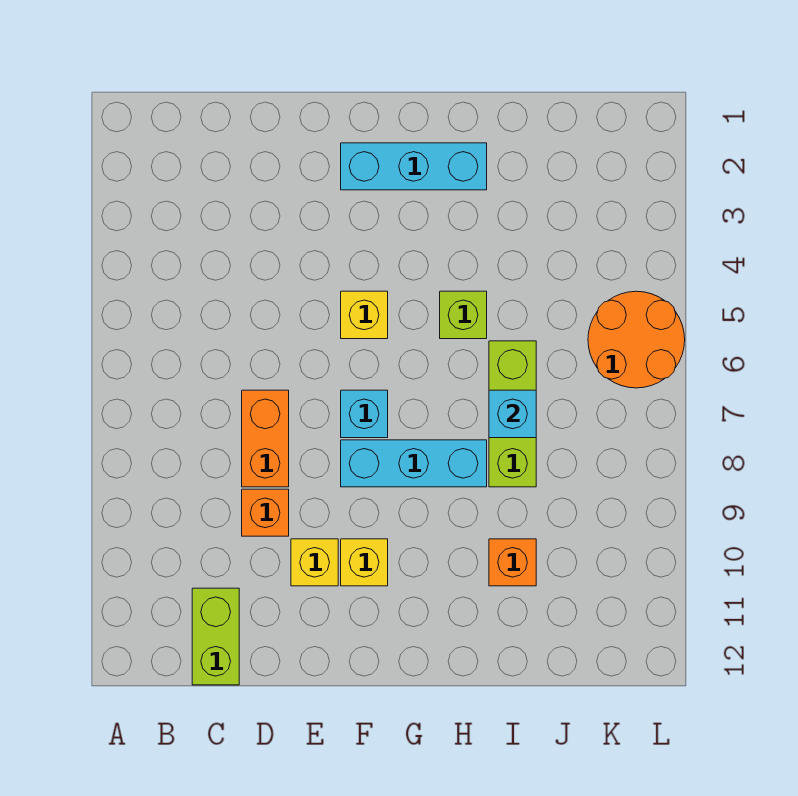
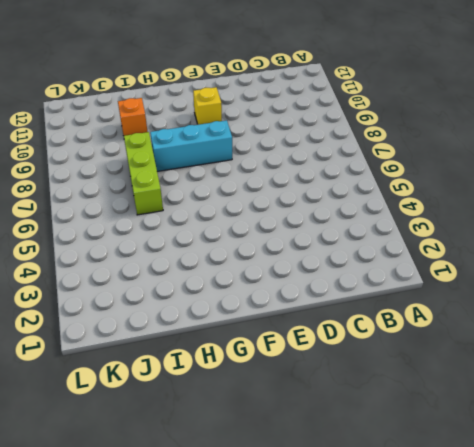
none -> lime 1x2 brick [192,588,239,685]
none -> orange 1x2 brick [242,390,289,487]
none -> orange 1x1 brick [242,489,289,536]

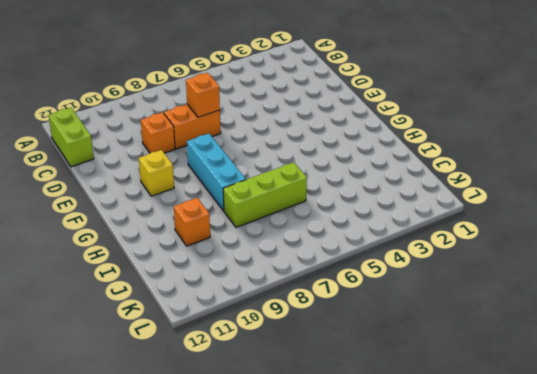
lime 1x2 brick [49,108,94,167] -> lime 1x2 brick turned to [192,588,239,685]
orange 1x1 brick [186,73,220,117] -> none
none -> yellow 1x1 brick [291,539,338,586]
none -> cyan 1x3 brick [341,143,487,190]
none -> yellow 1x1 brick [341,291,388,339]

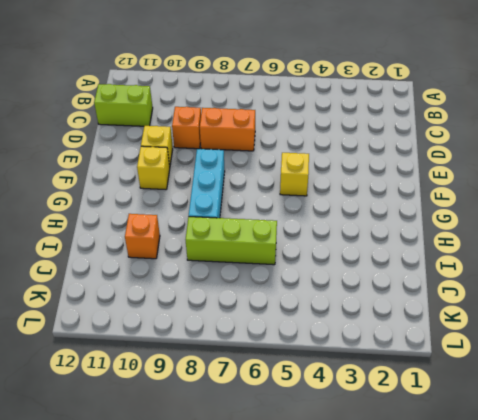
none -> cyan 1x3 brick [341,143,487,190]
none -> cyan 1x1 brick [341,390,388,438]
none -> lime 1x1 brick [440,291,487,339]

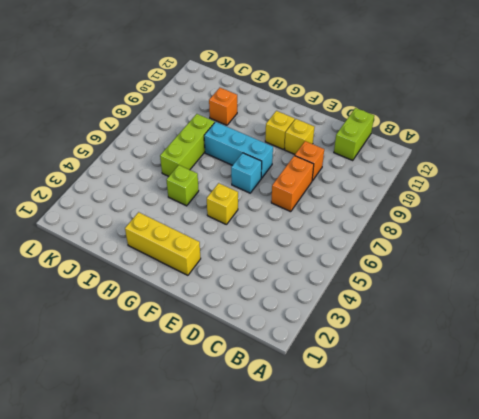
yellow 1x3 brick [125,212,201,275] -> cyan 1x3 brick [341,143,487,190]
none -> orange 2x2 round brick [588,291,685,388]
none -> cyan 1x1 brick [489,390,536,438]

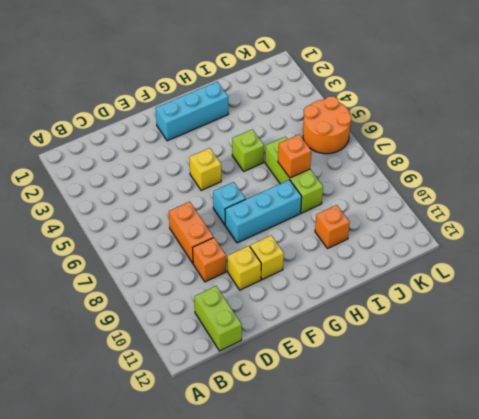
orange 1x1 brick [278,135,311,178] -> cyan 1x1 brick [489,390,536,438]

